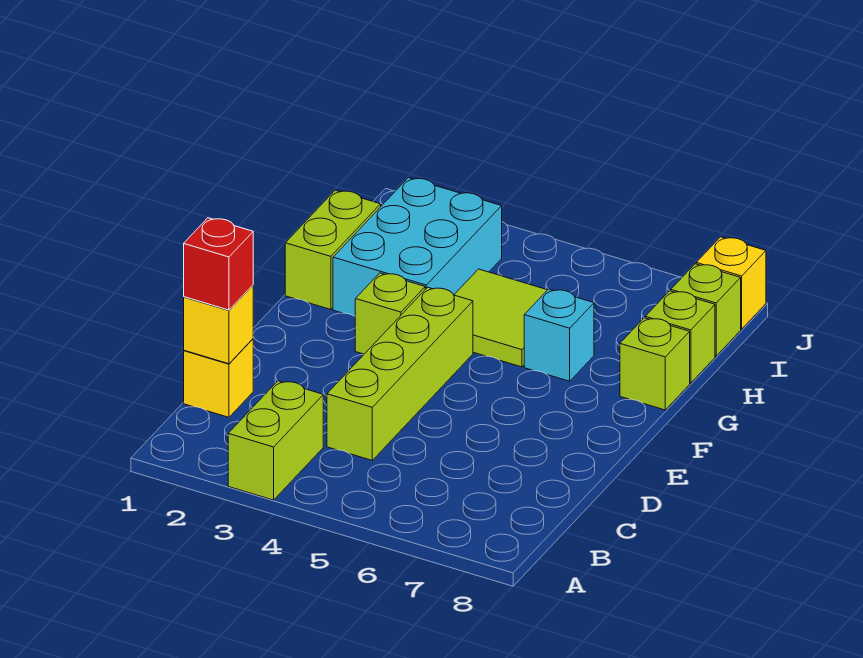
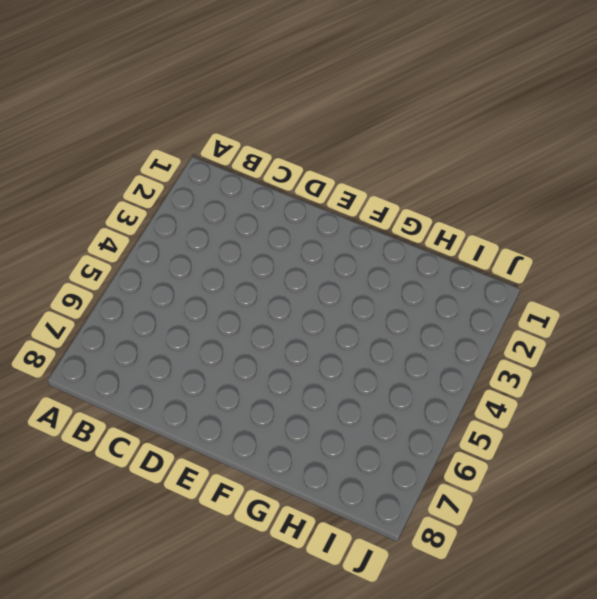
none -> lime 1x2 brick [228,381,323,500]
none -> yellow 1x1 brick [184,339,253,417]
none -> lime 1x4 brick [327,287,473,460]

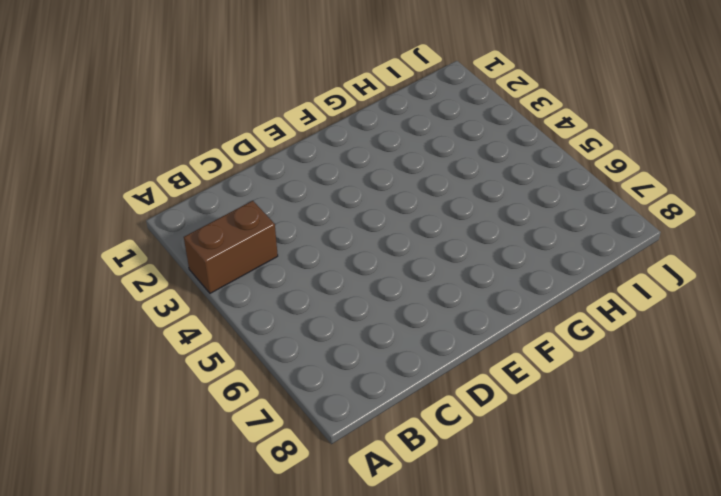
brown 1x2 brick [184,201,278,293] -> lime 1x2 brick [228,381,323,500]
none -> yellow 1x1 brick [184,339,253,417]
none -> lime 1x4 brick [327,287,473,460]
none -> lime 1x1 brick [355,273,425,354]

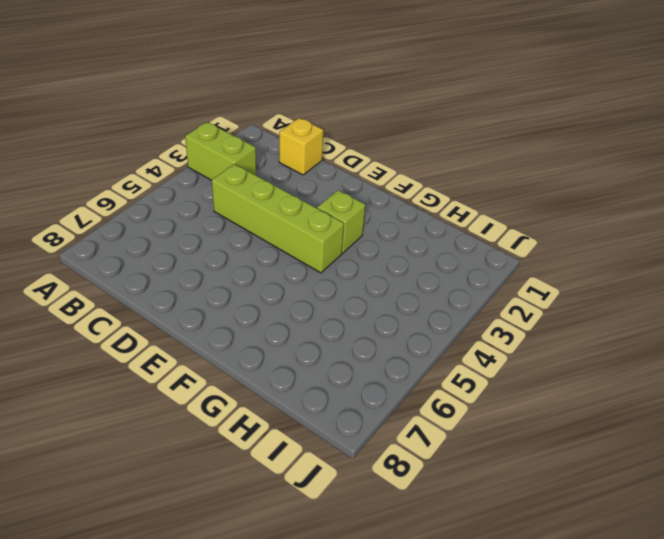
none -> lime 1x2 brick [285,190,381,310]
none -> cyan 2x3 brick [333,178,502,316]
none -> lime 2x2 tile [454,269,547,367]

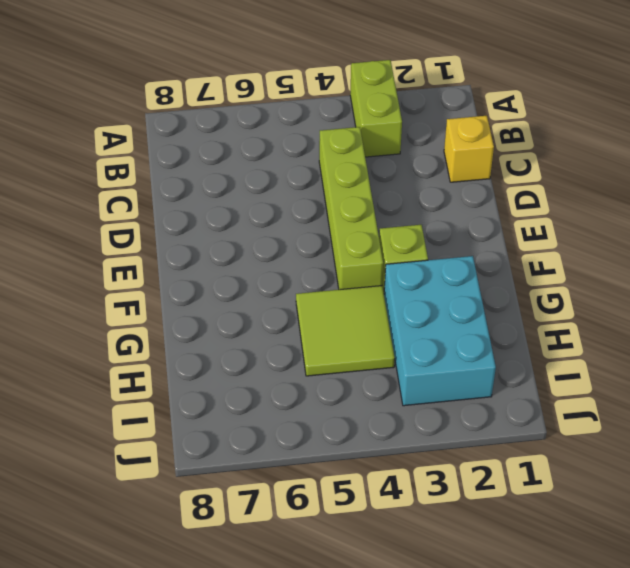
none -> lime 1x2 brick [285,190,381,310]
none -> cyan 1x1 brick [524,289,594,381]
none -> lime 1x1 brick [620,318,690,410]

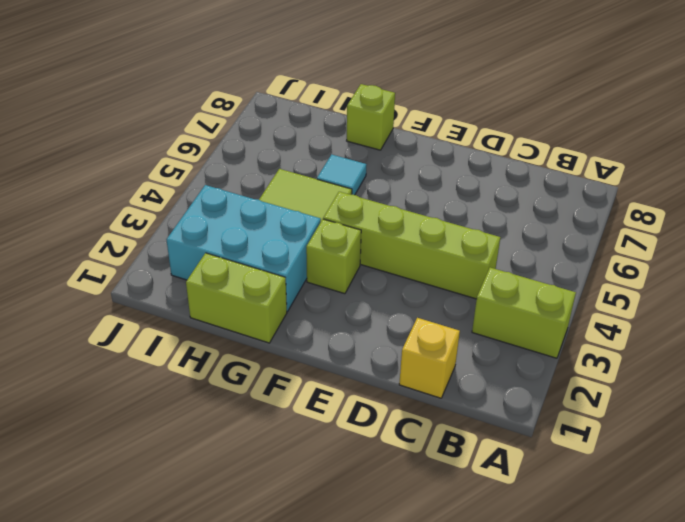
cyan 1x1 tile [317,155,367,195] -> cyan 1x1 brick [524,289,594,381]
none -> lime 1x1 brick [645,291,715,383]
none -> lime 1x1 brick [671,264,741,356]
none -> yellow 1x1 brick [696,237,766,329]

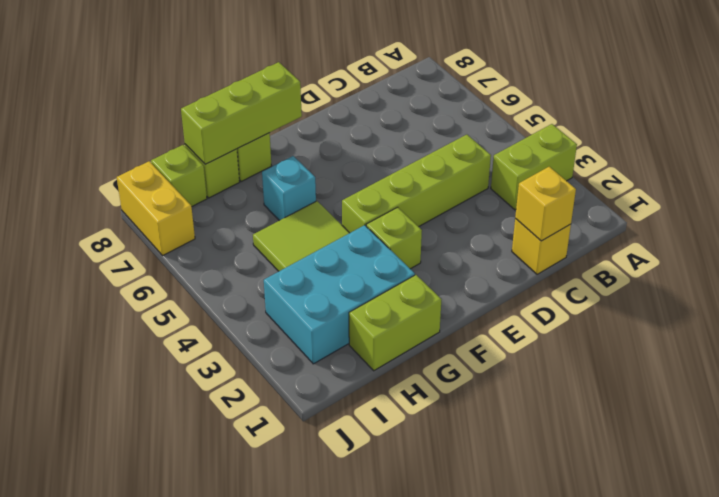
lime 1x3 brick [181,62,302,164] -> none
yellow 1x2 brick [117,161,195,255] -> yellow 1x1 brick [696,237,766,329]
none -> red 1x1 brick [184,218,253,310]

